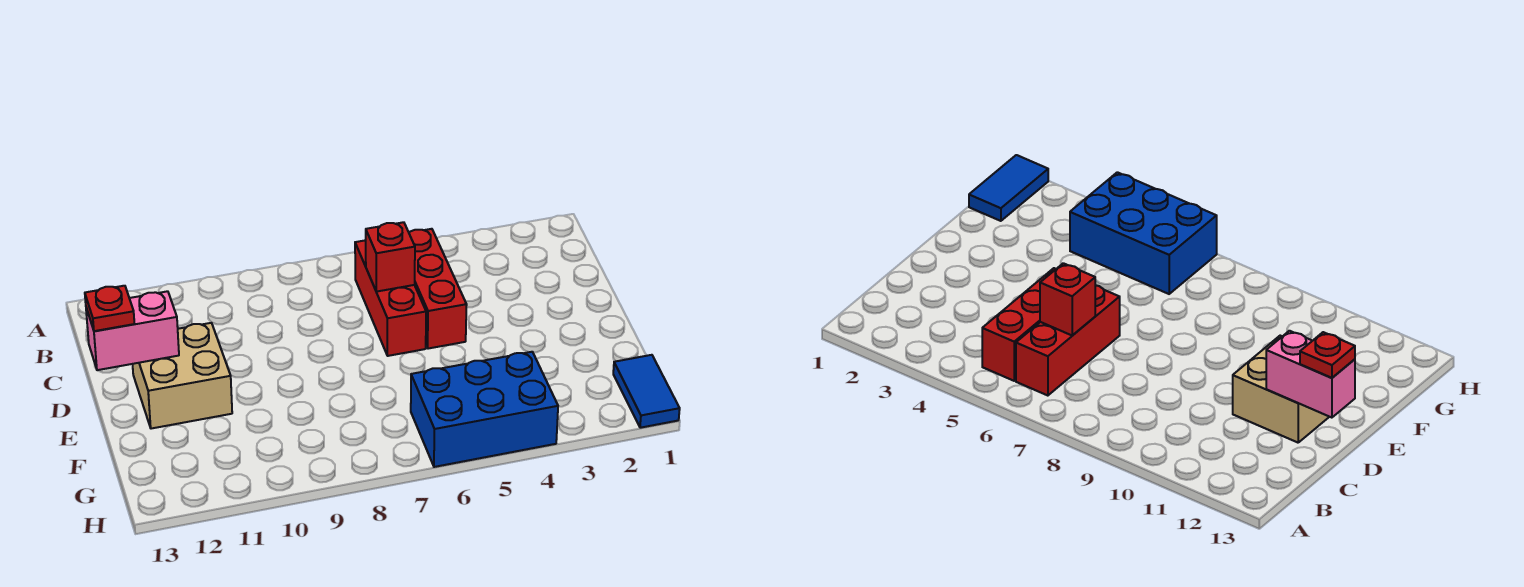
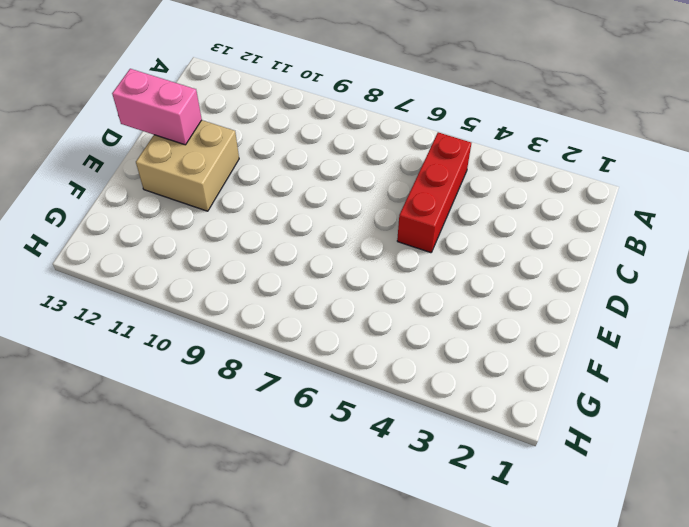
none -> red 1x3 brick [355,240,426,356]
none -> blue 1x2 tile [613,355,680,428]

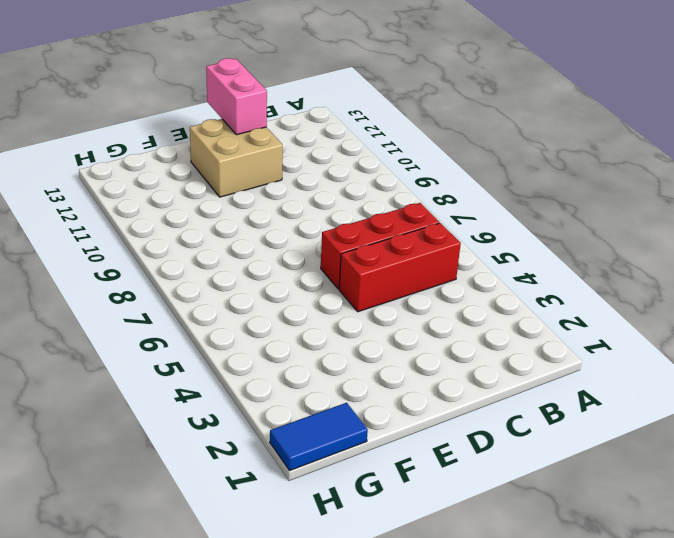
none -> blue 2x3 brick [411,352,558,467]
none -> red 1x1 brick [366,222,415,292]

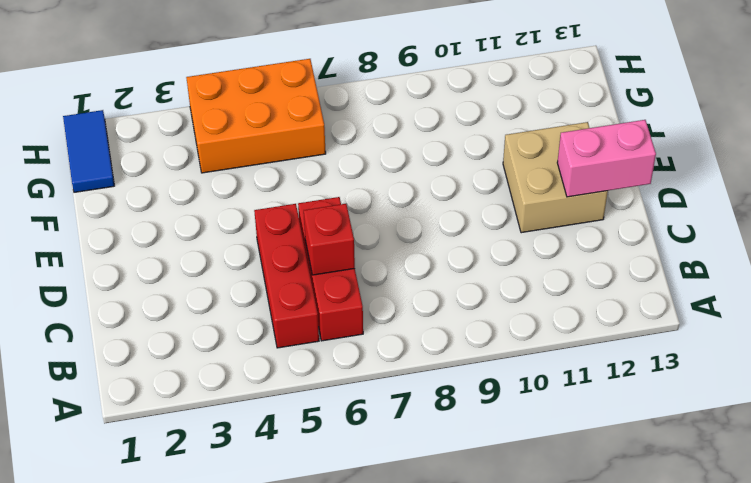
orange 2x3 brick [186,59,326,173] -> blue 2x3 brick [411,352,558,467]
none -> red 1x1 plate [85,286,134,331]

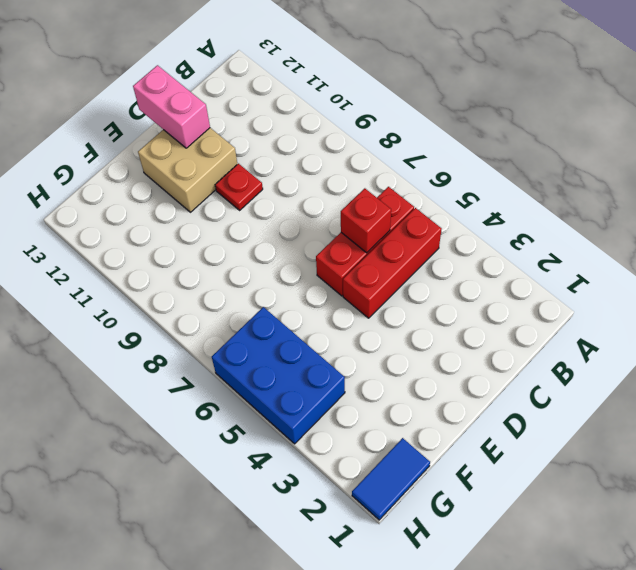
red 1x1 plate [215,164,263,210] -> red 1x1 plate moved to [85,286,134,331]

